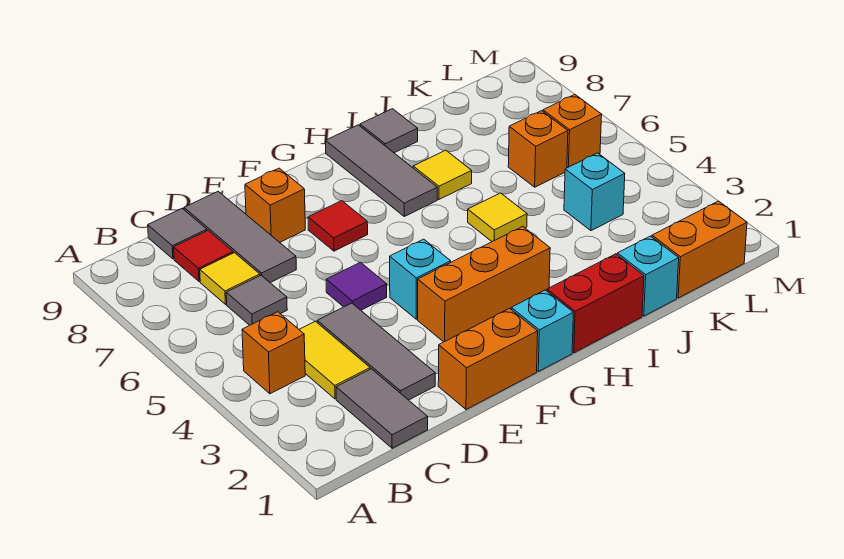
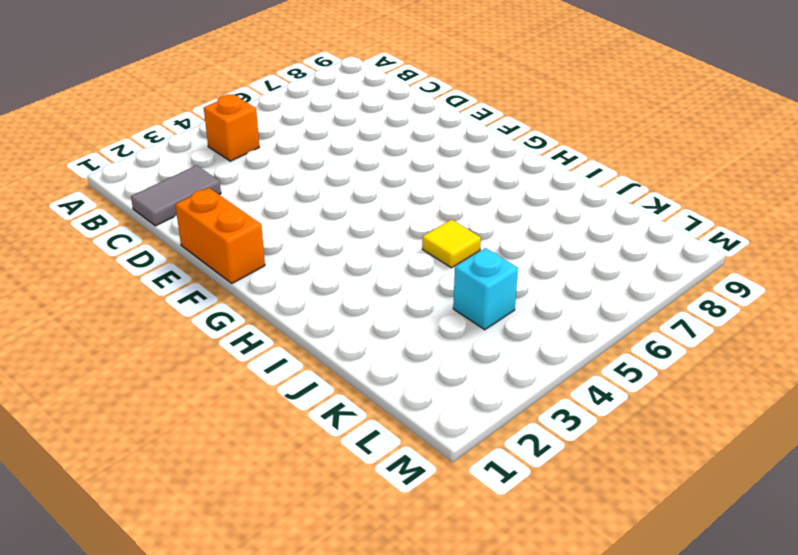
none -> yellow 1x2 tile [299,321,370,399]
none -> grey 1x1 tile [226,275,287,325]
none -> yellow 1x1 tile [200,253,260,304]

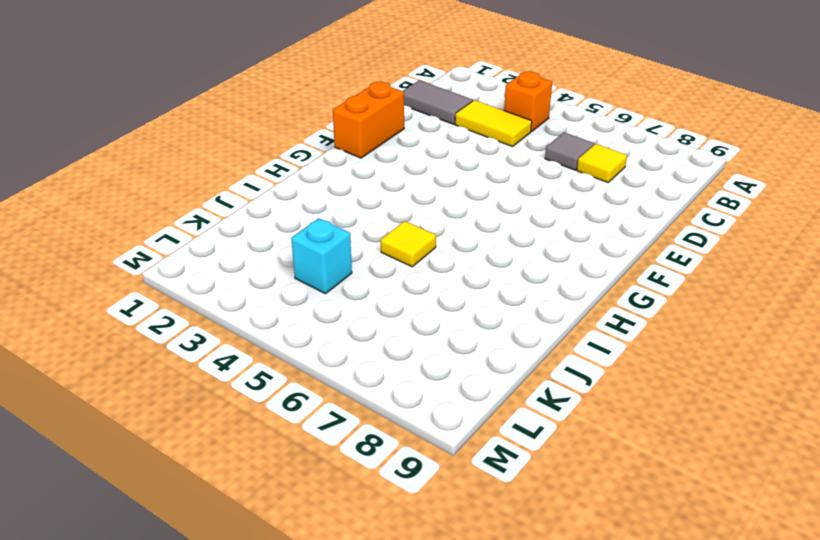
none -> red 1x1 tile [174,230,233,282]
none -> grey 1x1 tile [148,208,207,259]
none -> grey 1x3 tile [317,303,435,400]

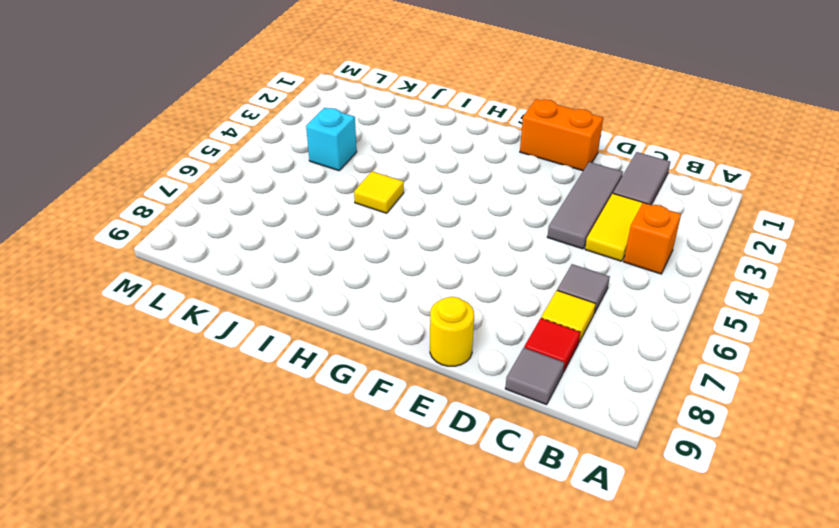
yellow 1x1 round brick [430,297,474,366] -> none
none -> grey 1x3 tile [184,191,296,283]
none -> purple 1x1 tile [326,262,387,310]
none -> orange 1x1 brick [245,168,305,242]

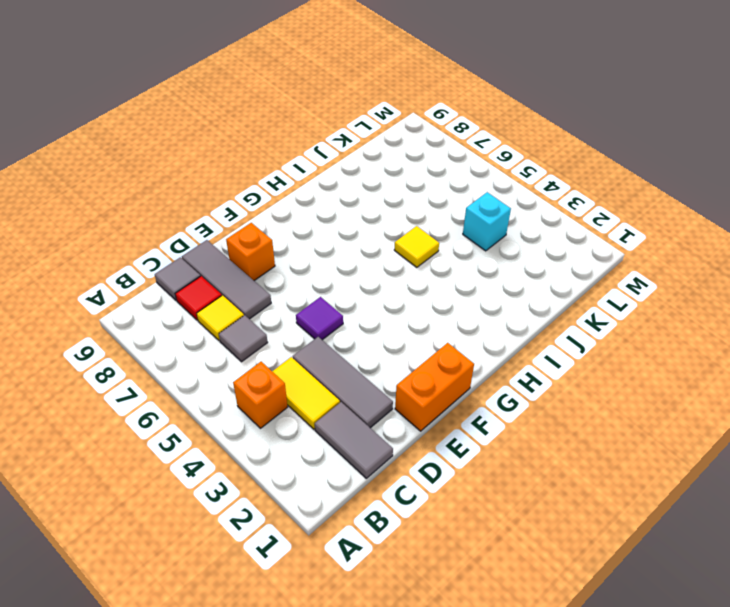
none -> orange 1x3 brick [418,226,550,342]
none -> cyan 1x1 brick [390,239,451,319]
none -> red 1x1 tile [308,201,368,251]

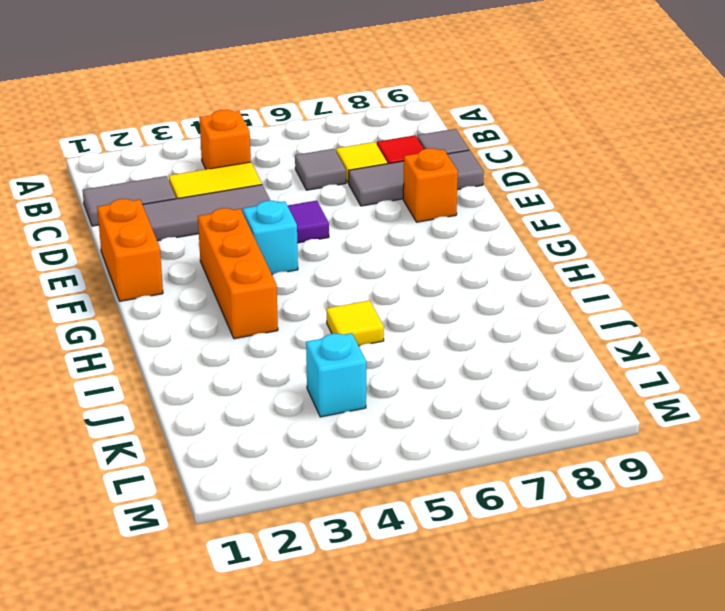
none -> red 1x1 tile [308,201,368,251]
none -> cyan 1x1 brick [511,290,573,371]
none -> red 1x2 brick [547,254,644,353]

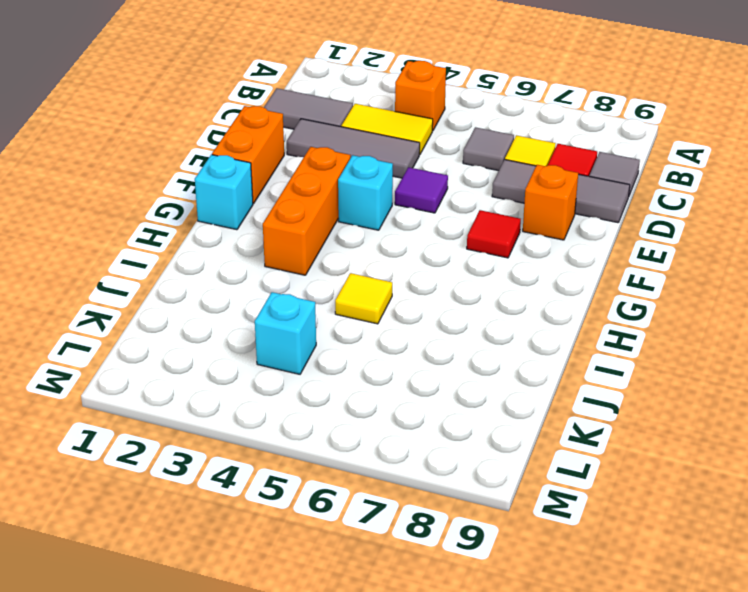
none -> red 1x2 brick [547,254,644,353]
none -> grey 1x3 tile [326,125,437,216]
none -> yellow 1x1 tile [413,150,472,199]

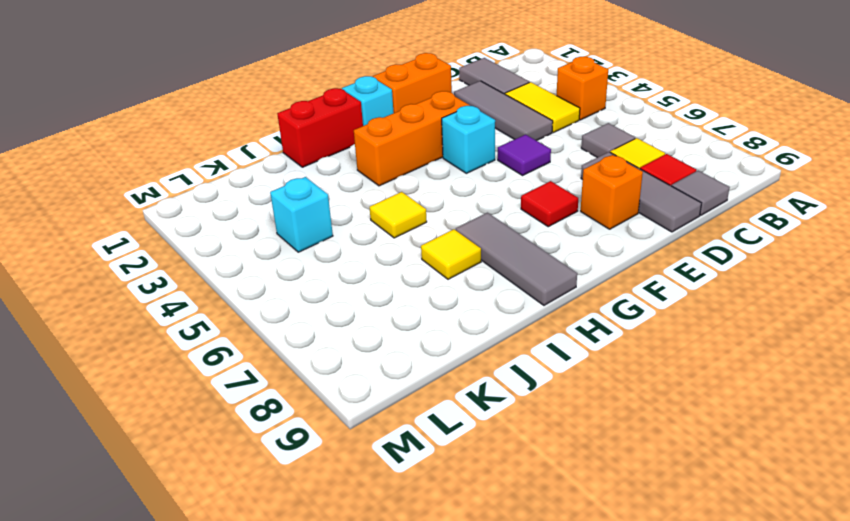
none -> grey 1x1 tile [360,109,418,153]
none -> cyan 1x1 brick [617,236,679,316]
none -> orange 1x2 brick [652,201,747,298]

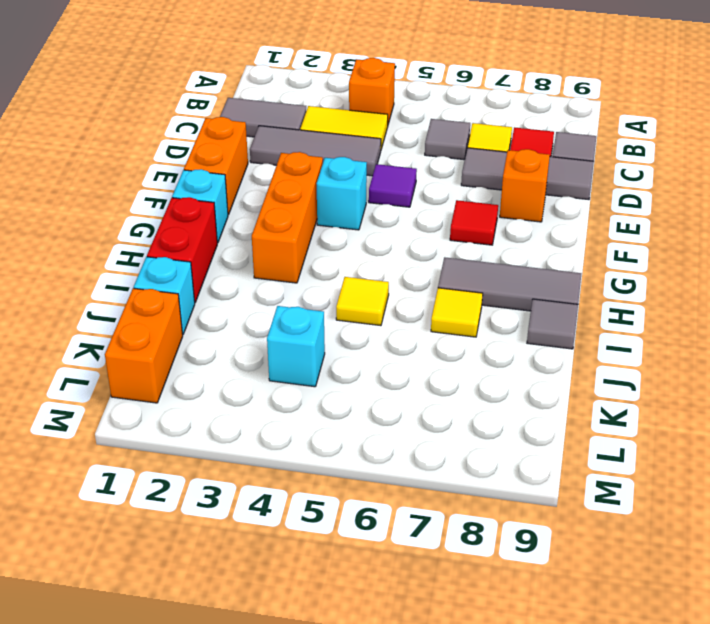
none -> orange 1x1 brick [508,111,568,187]
none -> orange 1x1 brick [543,95,602,168]

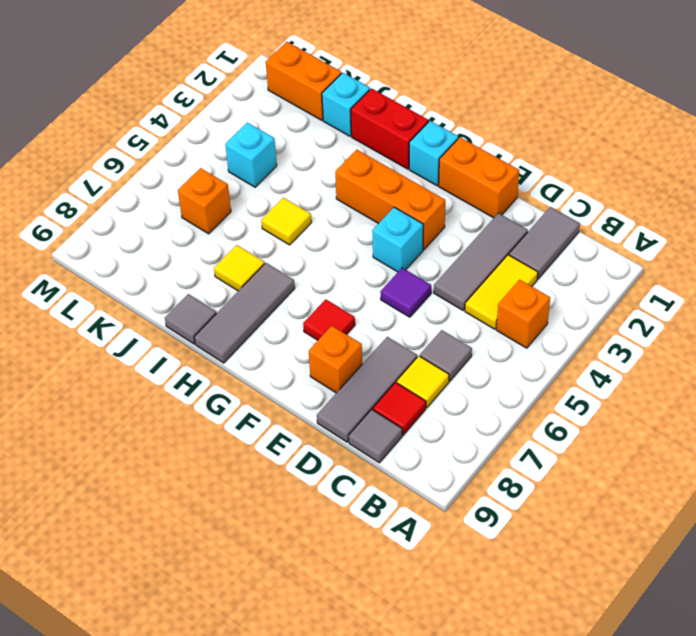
none -> orange 1x1 brick [543,95,602,168]

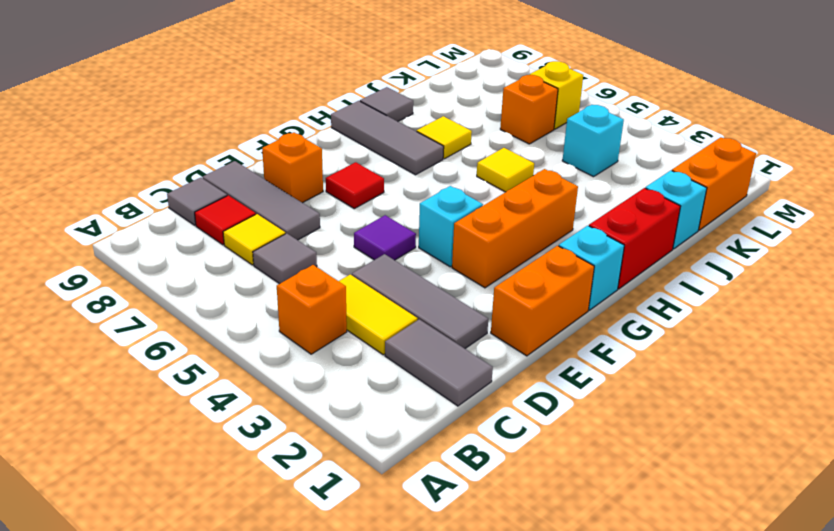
yellow 1x1 brick [530,61,583,129] -> orange 1x1 brick [543,95,602,168]

